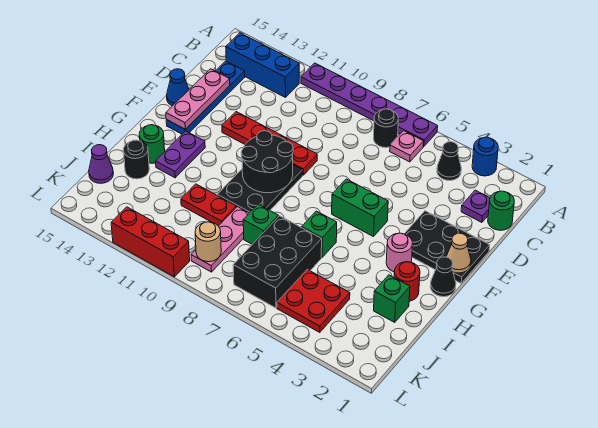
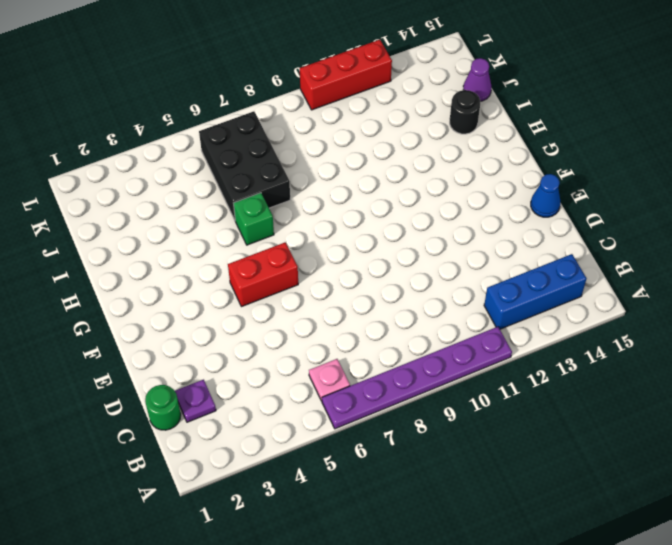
red 1x2 brick [228,242,298,307] -> green 1x2 brick [332,179,388,237]
none -> blue 1x1 round brick [472,137,498,176]
none -> black 1x1 cone [437,142,461,181]
none -> black 1x1 round brick [374,109,398,148]
none -> blue 1x4 plate [166,61,245,134]

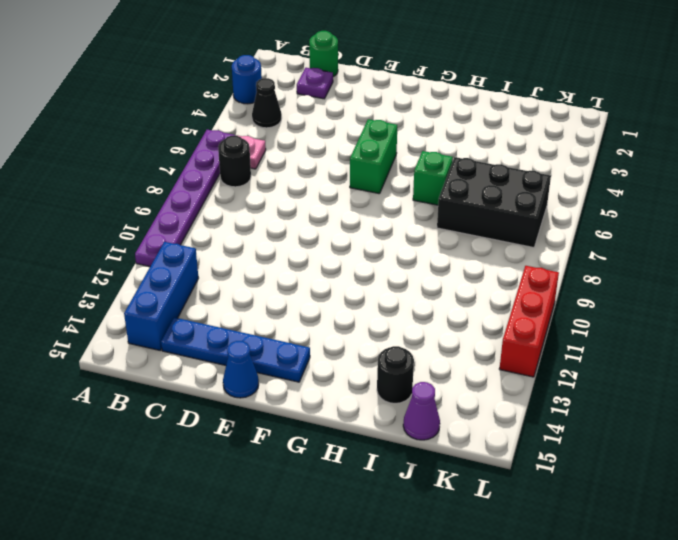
none -> black 2x3 plate [404,211,490,283]
none -> red 1x4 plate [222,112,317,175]
none -> black 2x3 plate [217,165,303,213]
none -> black 1x1 cone [430,257,456,297]

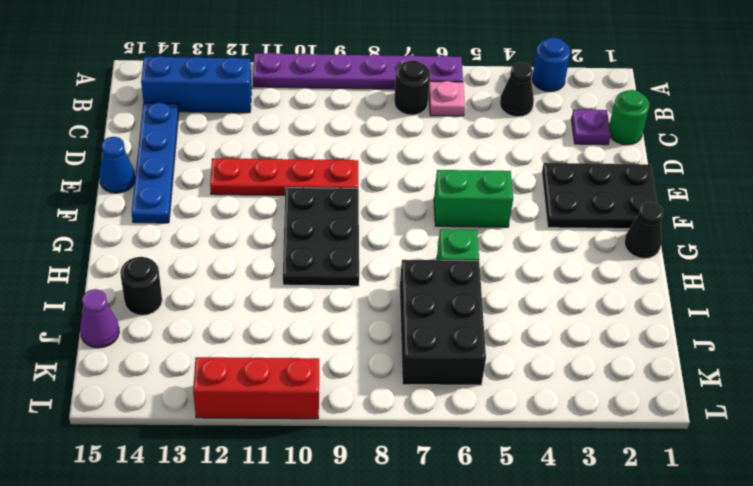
none -> pink 1x1 round brick [386,233,413,272]
none -> purple 1x2 plate [156,131,205,178]
none -> red 1x1 round brick [394,262,420,301]
none -> green 1x1 round brick [139,125,165,163]

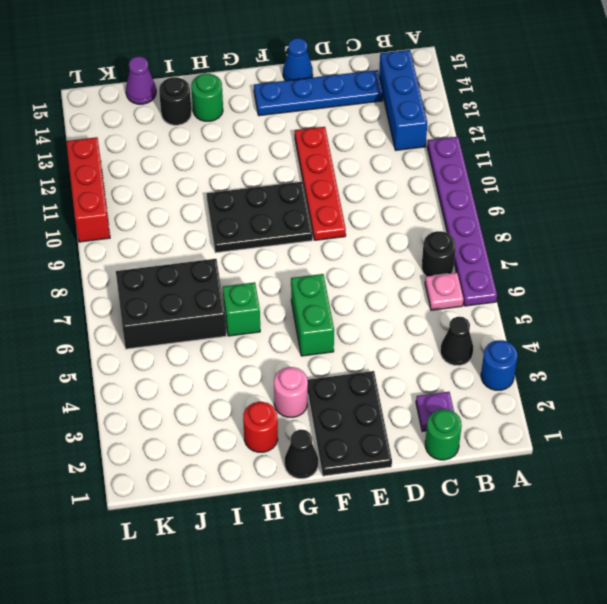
none -> purple 1x2 plate [156,131,205,178]
none -> green 1x1 brick [374,275,410,322]
none -> green 1x1 brick [243,204,278,244]
none -> pink 1x3 plate [191,207,249,272]

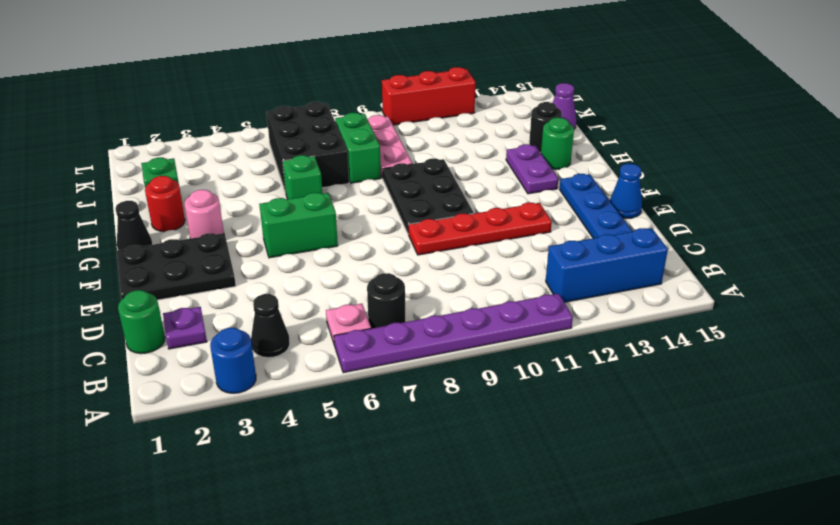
green 1x2 brick [335,113,381,183] -> green 1x1 brick [243,204,278,244]
none -> red 1x2 plate [181,184,236,226]
none -> red 2x2 plate [277,269,350,332]
none -> pink 1x3 plate [166,69,230,129]
none -> tan 1x1 cone [446,233,471,273]

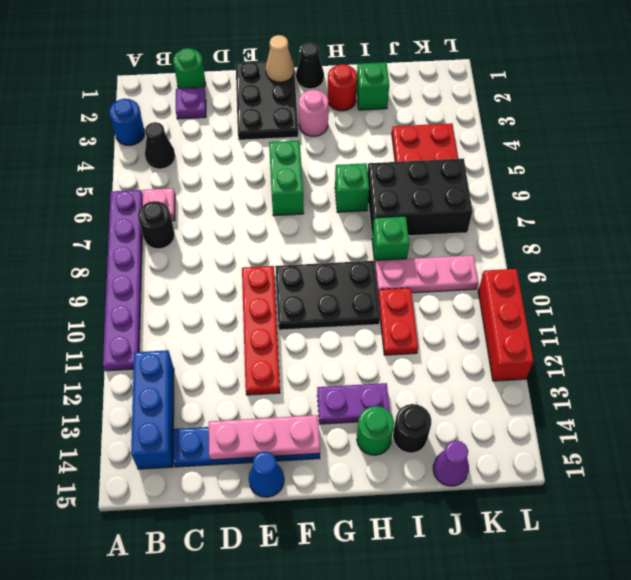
none -> black 2x2 round brick [241,131,293,193]
none -> tan 1x1 round brick [195,222,221,262]

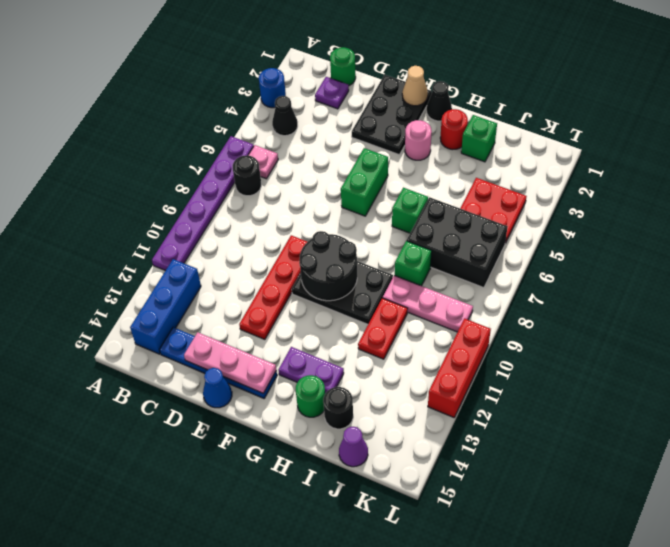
none -> tan 1x1 round brick [195,222,221,262]

